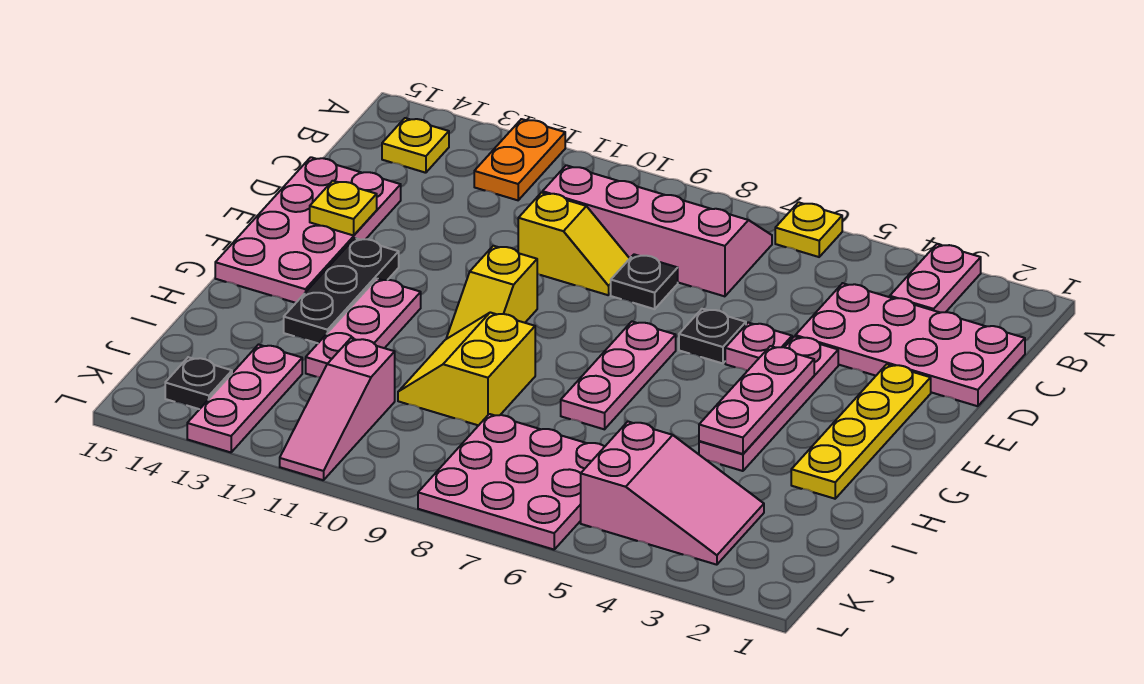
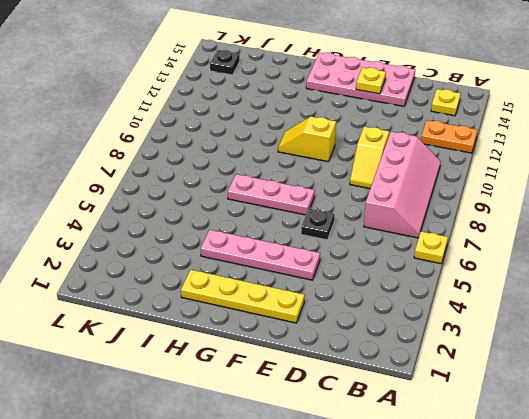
none -> pink 1x2 plate [890,244,981,313]
none -> pink 2x4 plate [795,283,1025,406]
none -> black 1x1 plate [611,254,678,309]

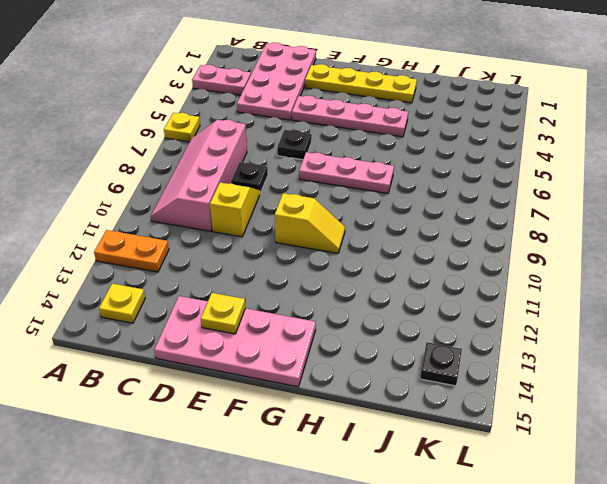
none -> pink 1x1 plate [725,323,792,371]
none -> black 1x3 plate [284,238,399,343]
none -> pink 1x3 plate [306,279,421,377]

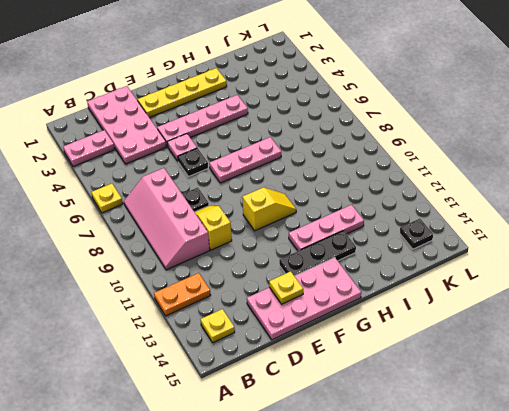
none -> yellow 2x2 slope [398,312,535,425]
none -> pink 2x3 slope [581,422,764,565]
none -> pink 3x3 plate [418,414,604,550]

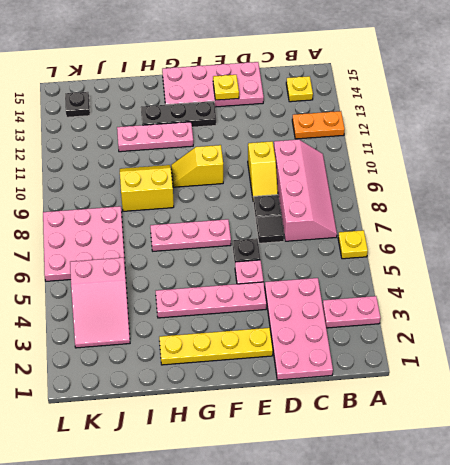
black 1x1 tile [256,215,284,243] -> none
none -> pink 1x3 slope [280,338,395,480]
none -> pink 1x3 plate [187,345,302,452]
none -> pink 1x3 plate [699,346,814,454]

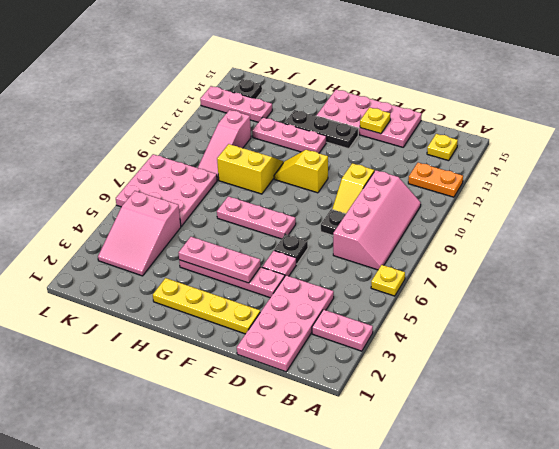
pink 1x3 slope [198,110,251,180] -> pink 1x3 slope turned to [280,338,395,480]

